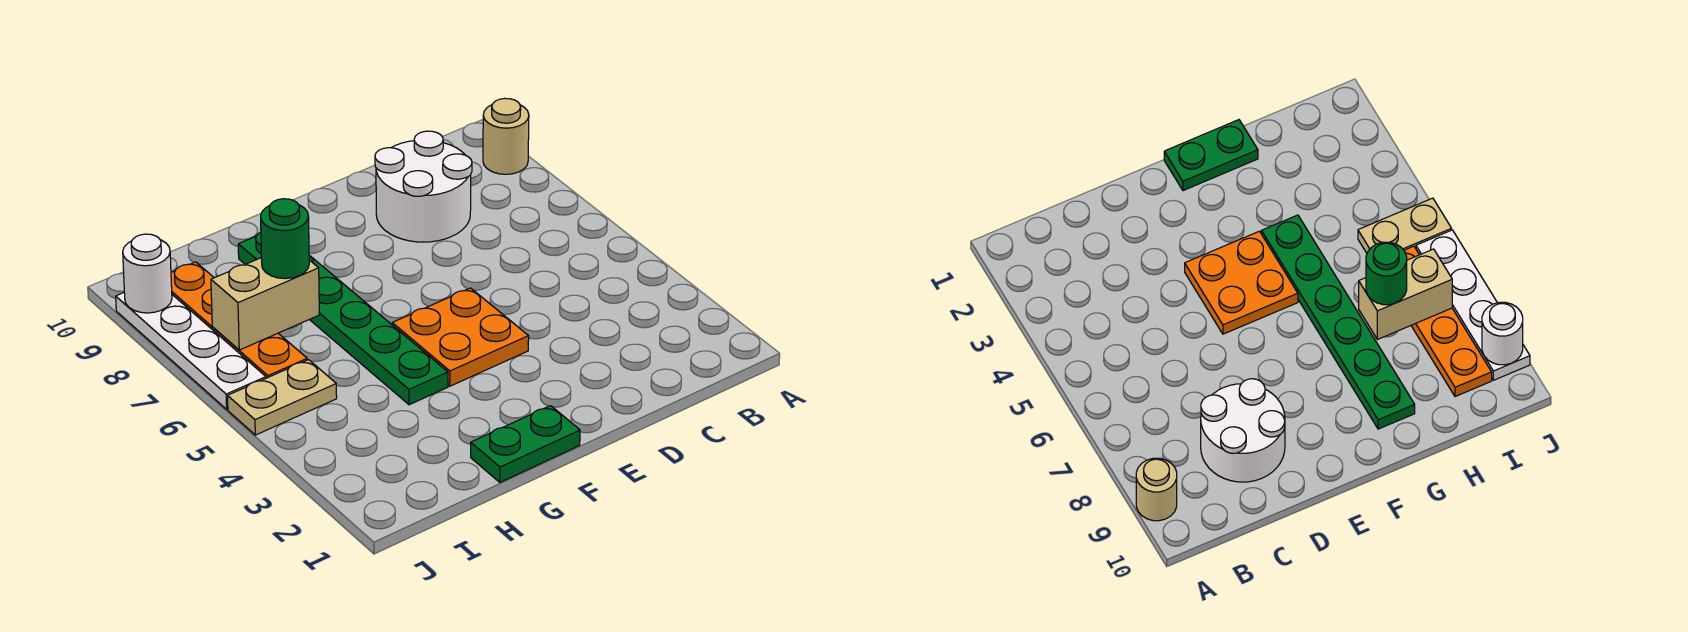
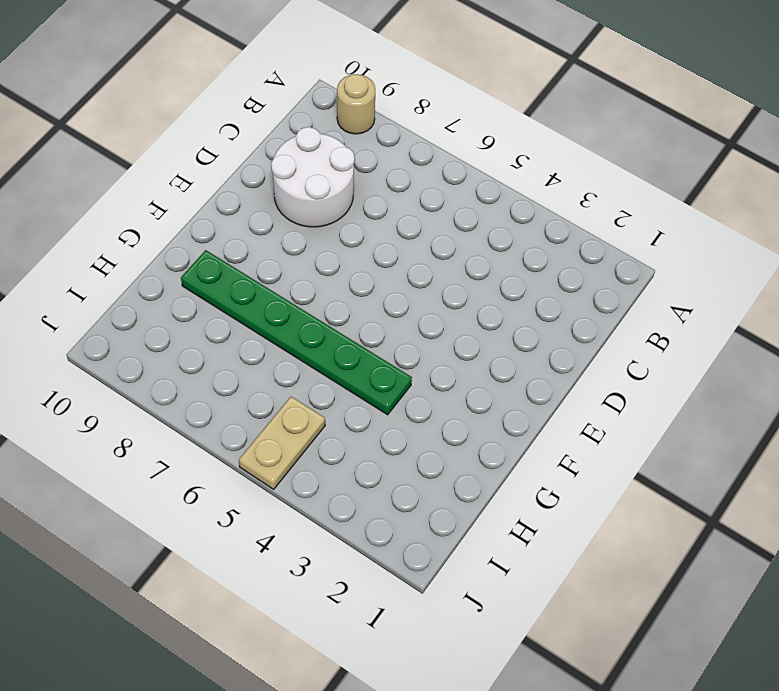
none -> orange 2x2 plate [392,288,529,386]
none -> green 1x2 plate [471,406,580,482]

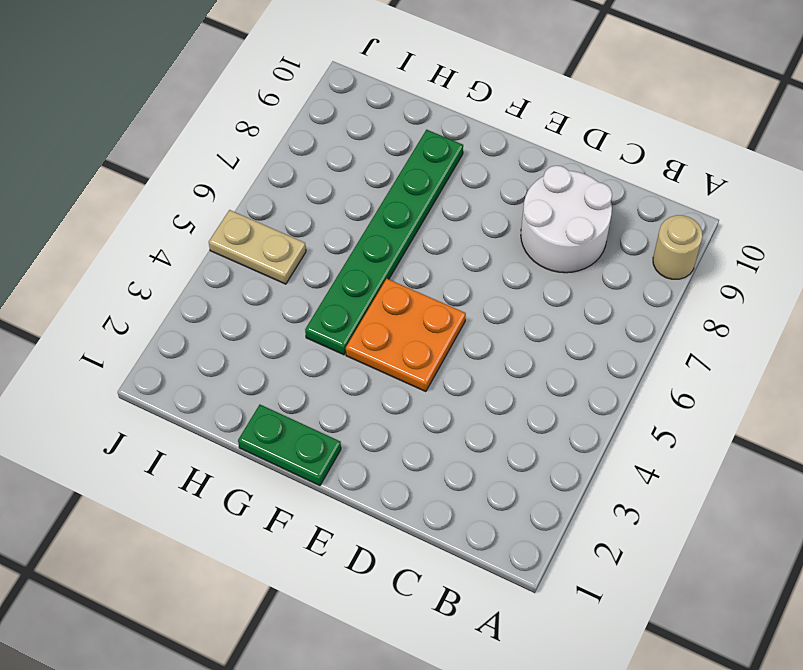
none -> orange 1x4 plate [171,262,307,378]
none -> white 1x4 plate [116,293,266,409]

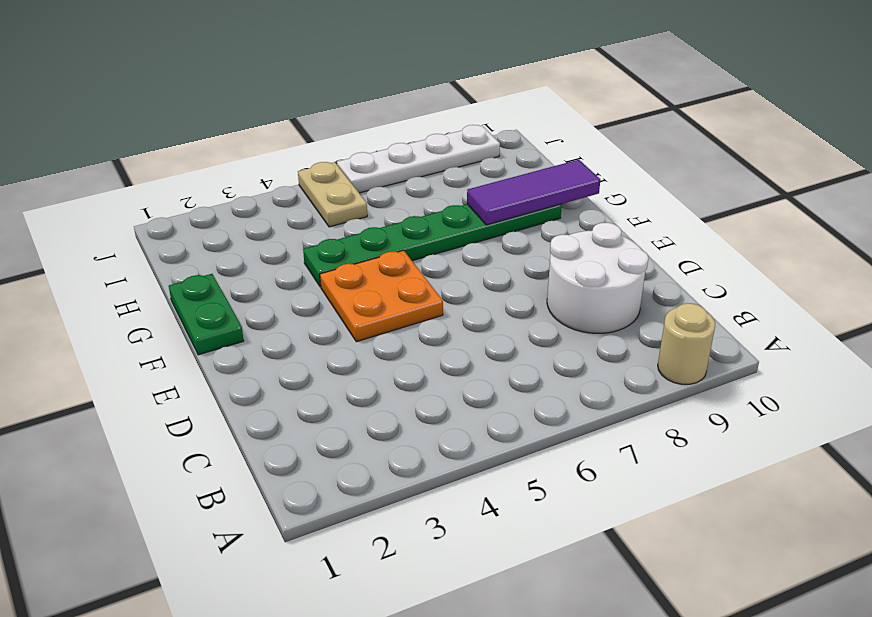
purple 1x3 tile [467,160,600,225] -> none
none -> orange 1x4 plate [171,262,307,378]
none -> tan 1x2 brick [211,258,319,350]

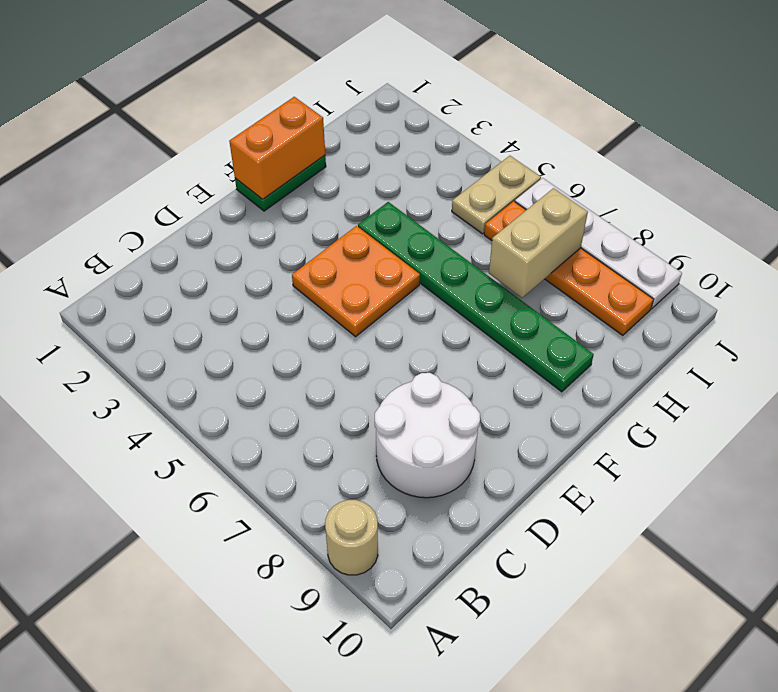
orange 1x2 brick [229,97,325,199] -> none
none -> white 1x1 round brick [123,234,172,313]
none -> green 1x1 round brick [261,199,309,279]

